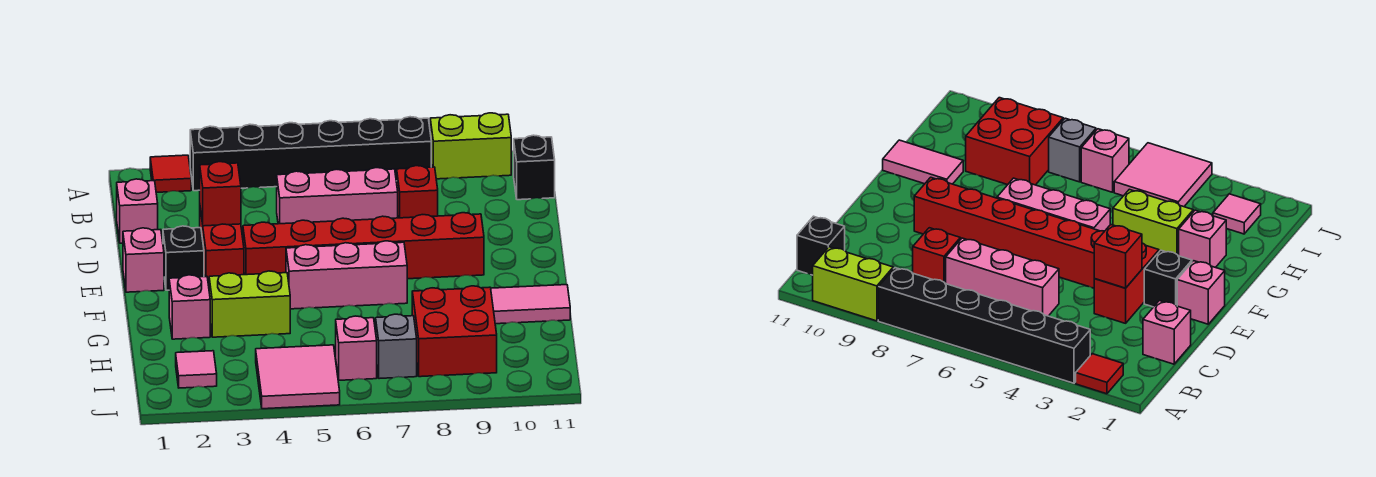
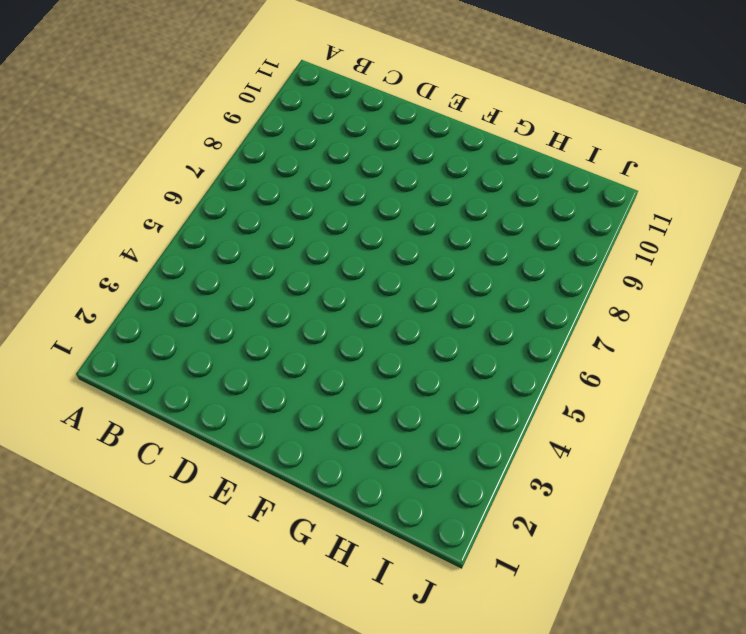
none -> red 1x1 tile [150,155,191,192]
none -> black 1x6 brick [190,117,431,191]
none -> lime 1x2 brick [430,113,511,179]

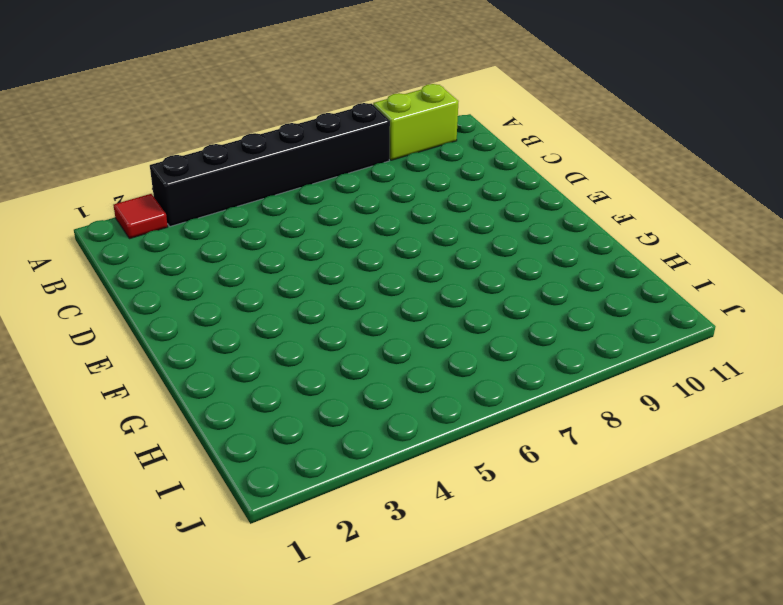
none -> black 1x1 brick [514,135,555,200]
none -> pink 1x1 brick [117,179,158,243]
none -> pink 1x3 brick [277,168,398,224]

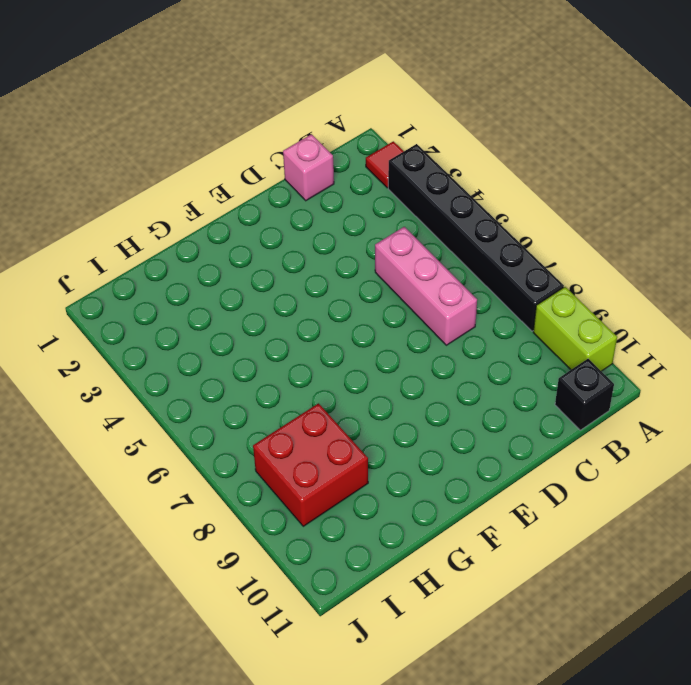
none -> red 1x1 brick [397,166,438,218]
none -> red 1x2 brick [200,209,244,286]
none -> pink 1x1 brick [123,228,164,292]

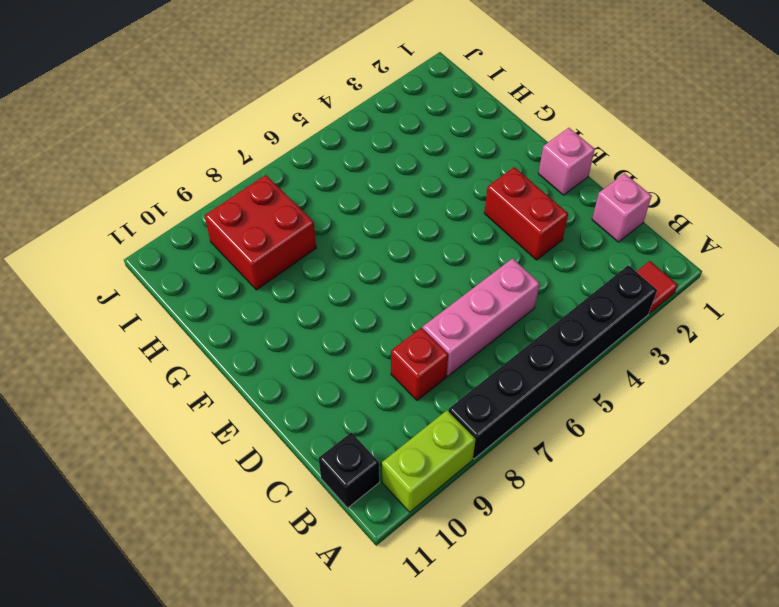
none -> black 1x1 brick [163,226,204,290]
none -> red 1x6 brick [243,213,484,279]
none -> pink 1x3 brick [286,241,407,309]

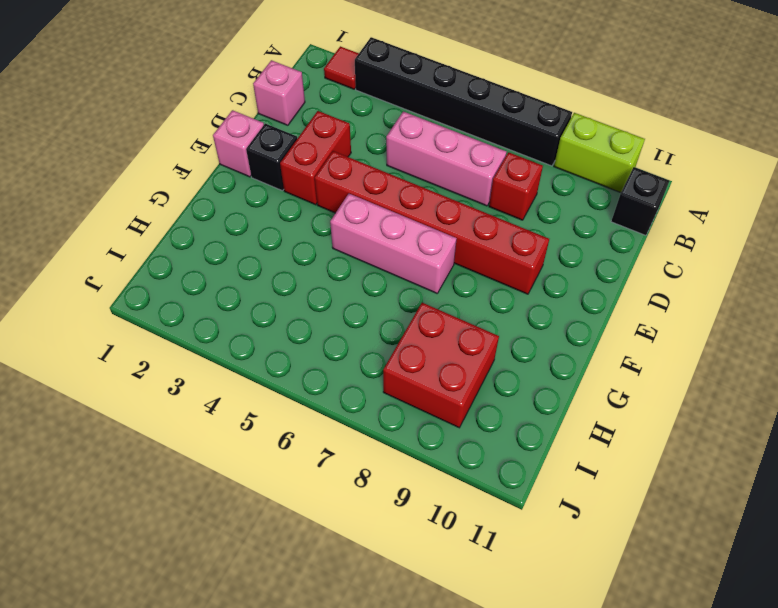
none -> pink 1x1 brick [169,275,210,339]
none -> lime 1x2 brick [209,271,290,337]
none -> pink 1x2 tile [491,285,570,324]

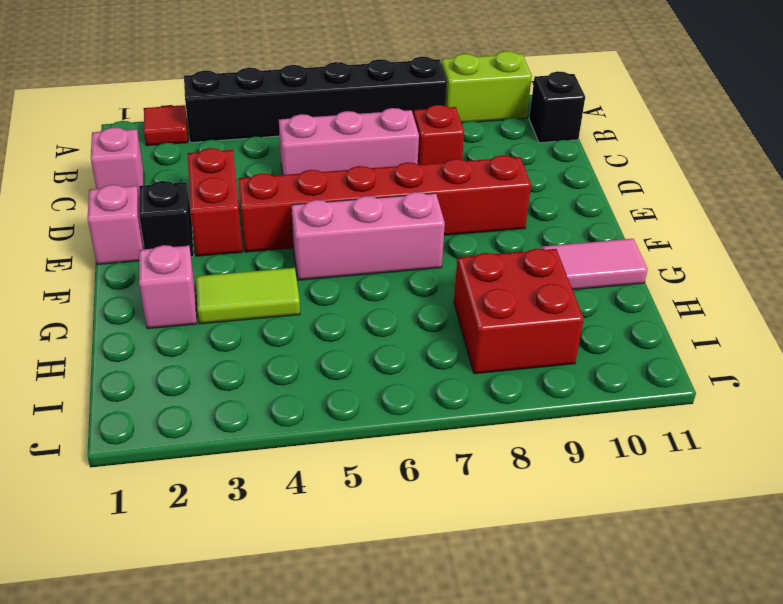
lime 1x2 tile [196,268,300,324] -> lime 1x2 brick [209,271,290,337]
none -> pink 1x1 tile [176,351,217,388]
none -> pink 2x2 tile [256,345,340,409]
none -> pink 1x1 brick [336,316,377,380]

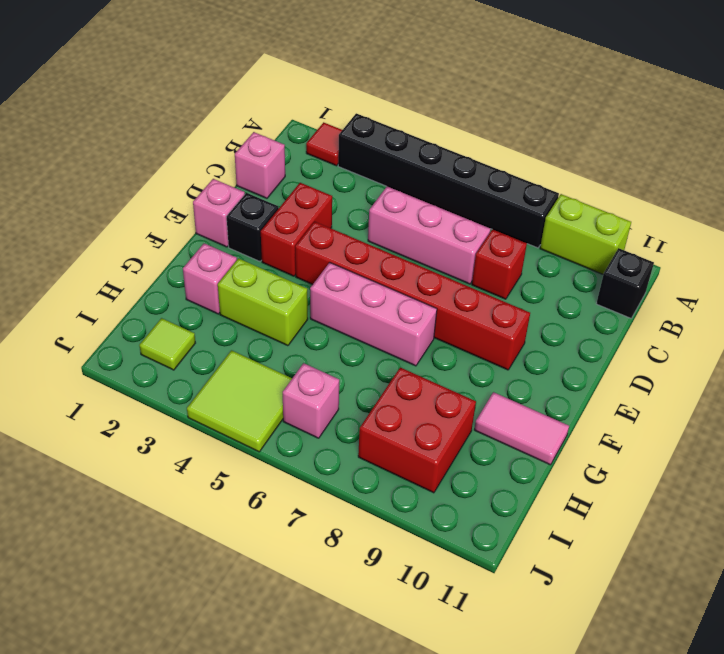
lime 1x1 tile [139,318,195,370] -> pink 1x1 tile [176,351,217,388]
lime 2x2 tile [187,350,292,452] -> pink 2x2 tile [256,345,340,409]
none -> grey 1x1 brick [376,314,417,379]
none -> red 1x1 brick [200,162,241,226]

